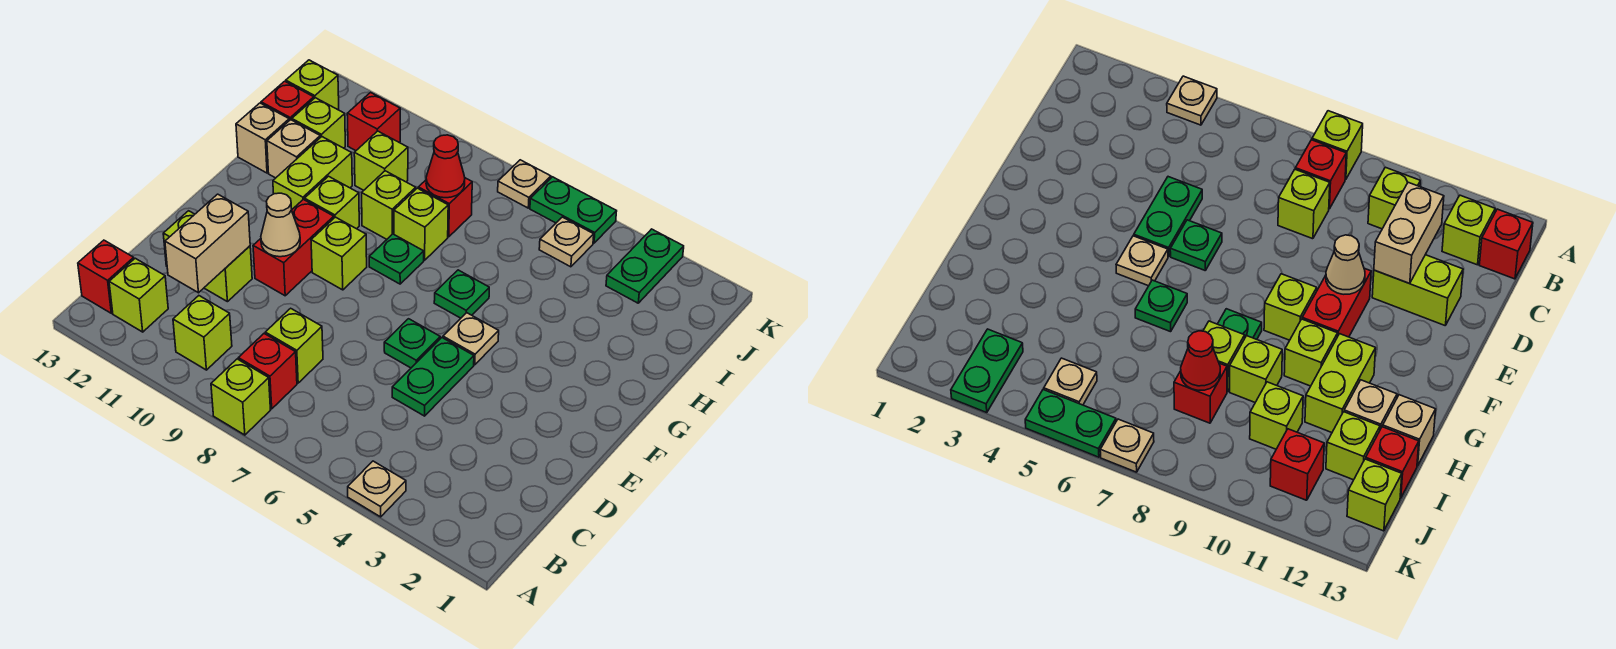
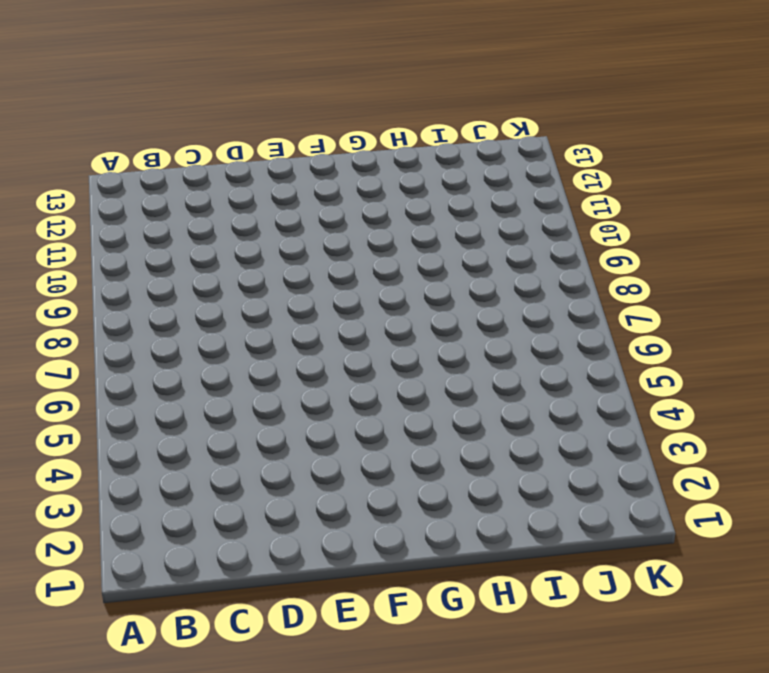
none -> tan 1x1 plate [348,461,406,517]
none -> lime 1x1 brick [211,359,270,435]
none -> red 1x1 brick [238,334,297,409]
none -> lime 1x1 brick [173,296,232,370]

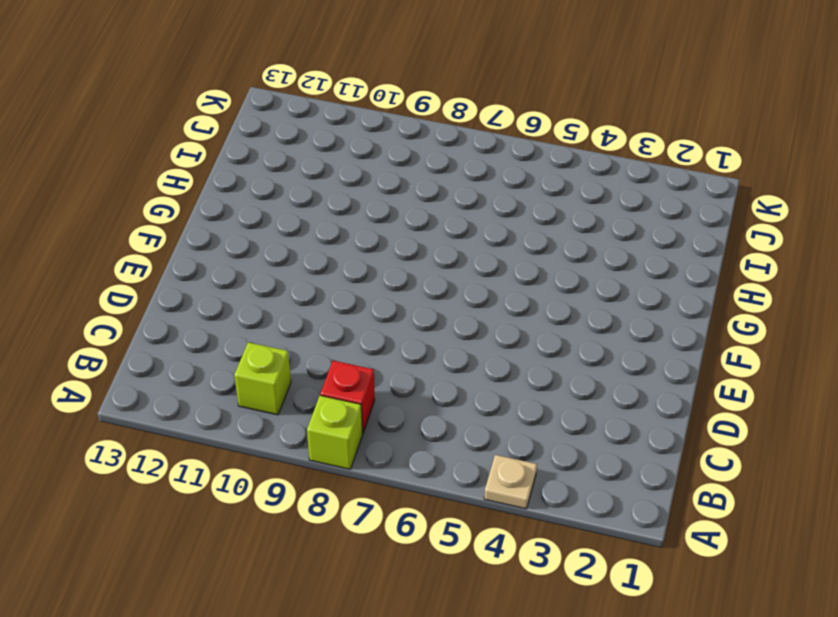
none -> lime 1x1 brick [109,258,168,332]
none -> red 1x1 brick [78,240,134,313]
none -> lime 1x1 brick [265,308,323,383]
none -> green 1x2 plate [392,338,474,416]

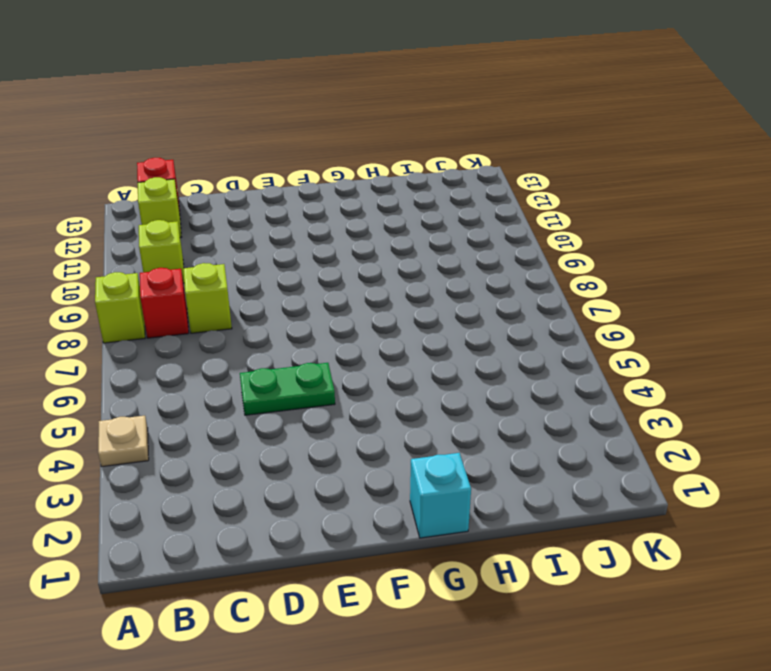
cyan 1x1 brick [410,453,471,538] -> none
none -> lime 1x2 brick [163,211,252,302]
none -> green 1x1 plate [384,319,440,368]
none -> red 1x2 brick [253,199,334,296]
none -> tan 1x1 plate [443,313,499,365]

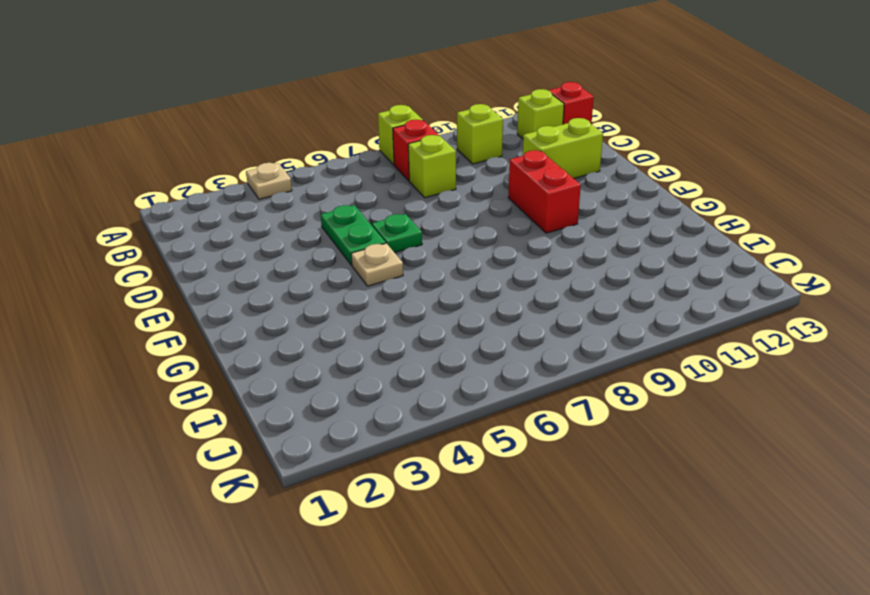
none -> lime 1x1 brick [311,217,367,290]
none -> green 1x1 plate [434,270,489,318]
none -> green 1x1 plate [369,234,424,284]
none -> lime 1x1 brick [305,176,359,229]

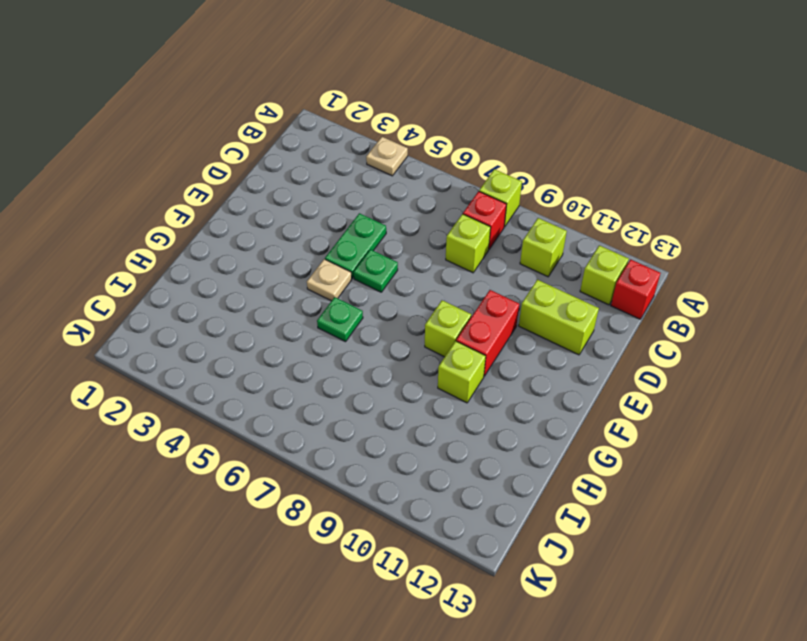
none -> green 1x1 plate [369,234,424,284]
none -> lime 1x2 brick [273,137,352,209]
none -> lime 1x1 brick [394,188,448,260]
none -> lime 1x1 brick [362,171,416,239]

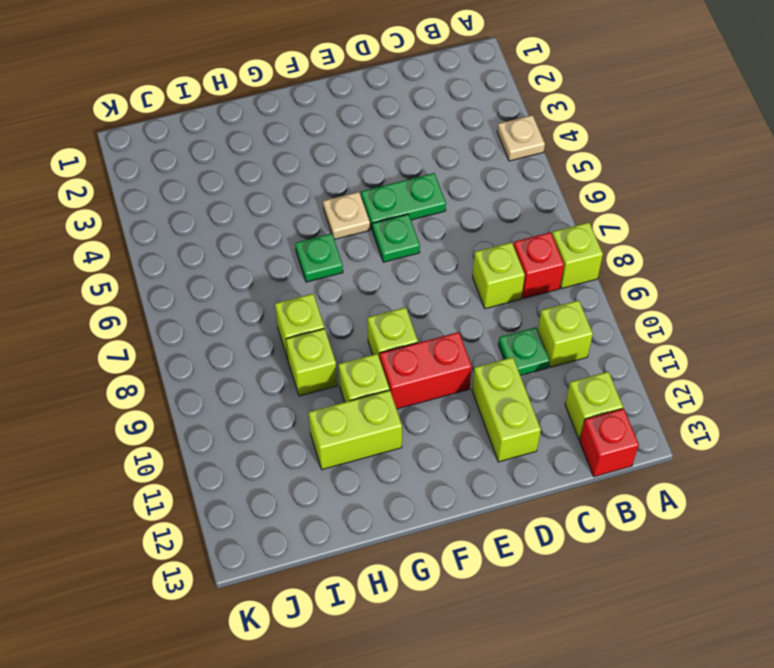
green 1x1 plate [498,327,550,376] -> green 1x1 plate moved to [369,234,424,284]
none -> tan 1x1 brick [267,120,320,178]
none -> tan 1x1 brick [236,103,289,173]
none -> red 1x1 brick [418,178,472,237]
none -> lime 1x1 brick [354,131,408,190]

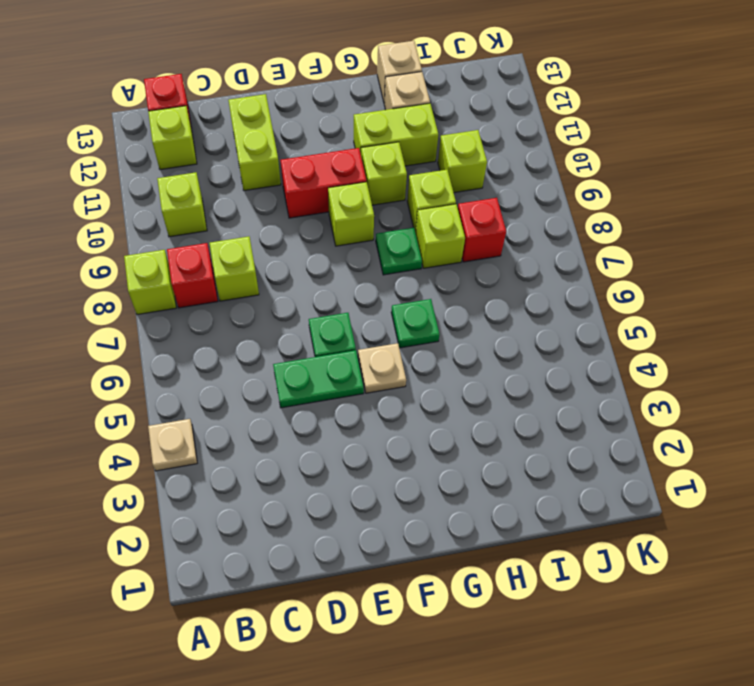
none -> lime 1x1 brick [292,98,345,148]
none -> red 1x1 brick [261,81,314,121]
none -> green 1x2 plate [606,229,684,303]
none -> tan 1x1 plate [539,217,594,267]

